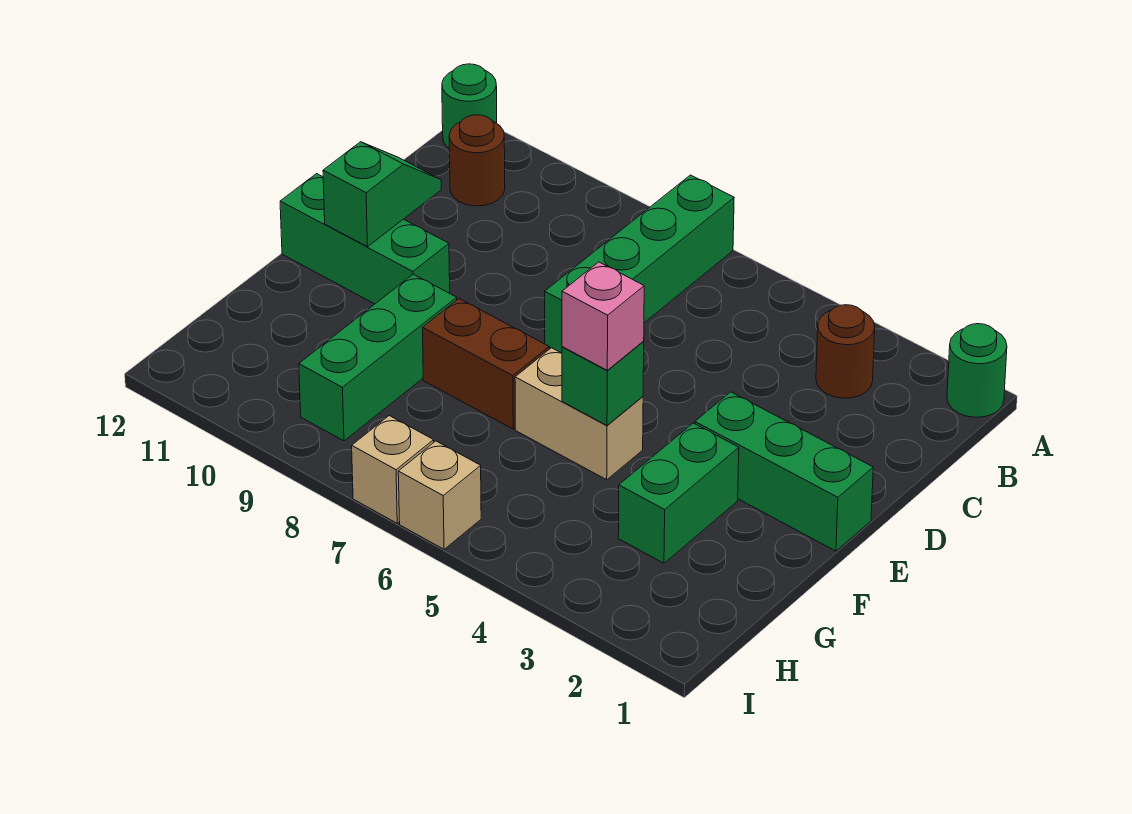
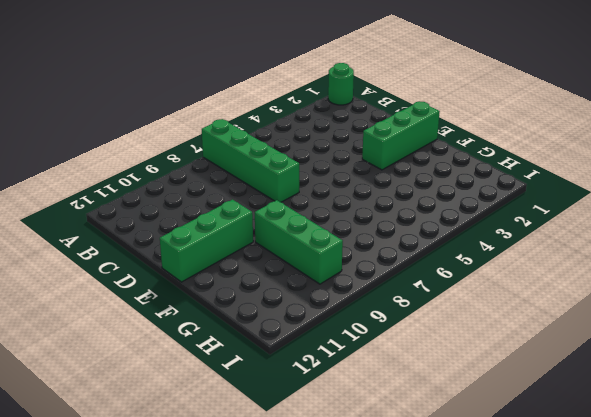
none -> green 1x1 round brick [442,64,497,148]
none -> brown 1x1 round brick [816,305,875,398]
none -> brown 1x1 round brick [449,115,505,206]

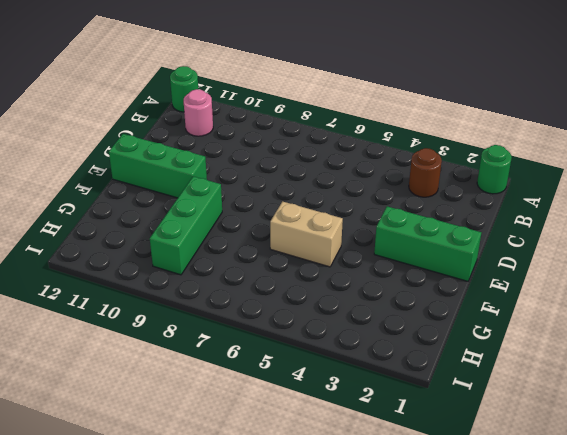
pink 1x1 round brick [184,89,213,136] -> brown 1x1 round brick [449,115,505,206]
none -> green 1x4 brick [545,175,734,353]
none -> green 1x2 brick [618,423,739,563]
none -> brown 1x2 brick [422,299,549,429]

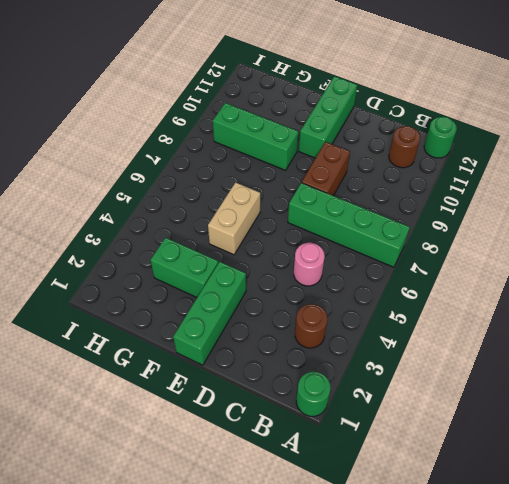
pink 1x1 round brick [294,243,325,286] -> none
brown 1x2 brick [302,142,350,196] -> brown 1x2 brick moved to [422,299,549,429]
none -> tan 1x1 brick [398,441,481,549]
none -> tan 1x1 brick [352,416,434,523]
none -> green 1x2 slope [323,142,441,247]

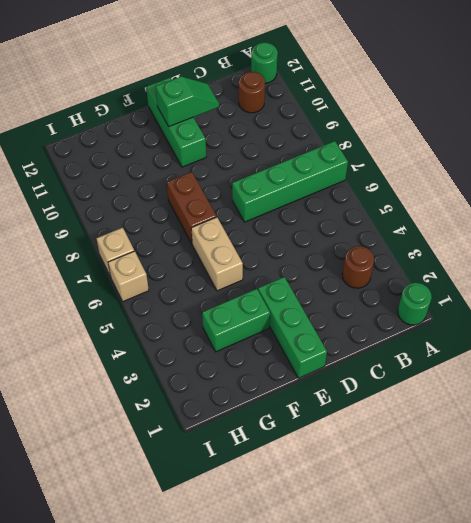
none -> green 1x3 brick [299,274,457,441]
none -> green 1x1 brick [562,342,644,425]
none -> pink 1x1 brick [562,262,644,370]

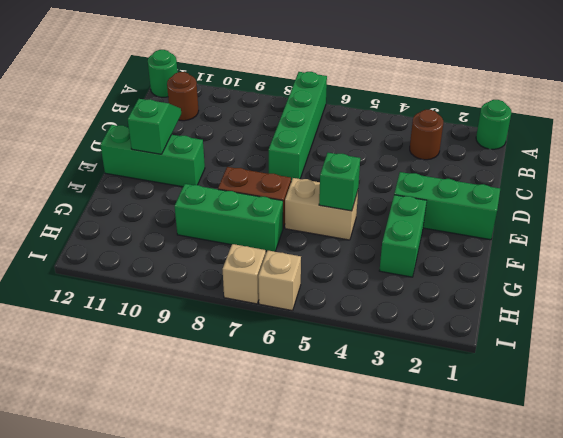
green 1x3 brick [175,184,283,252] -> green 1x3 brick turned to [299,274,457,441]
none -> pink 1x1 brick [562,262,644,370]

